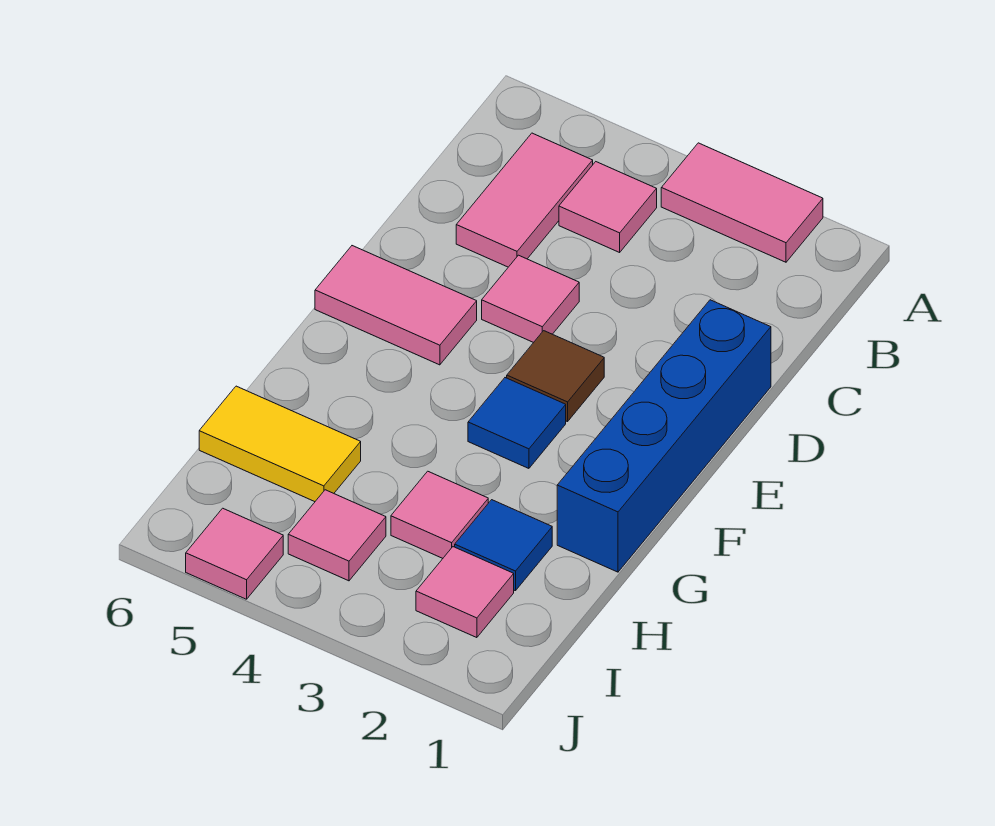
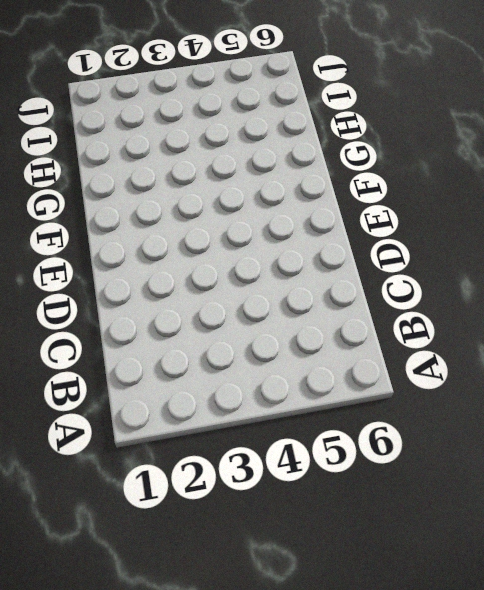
none -> pink 1x2 tile [661,143,823,262]
none -> pink 1x1 tile [559,162,657,252]
none -> pink 1x2 tile [456,133,593,267]

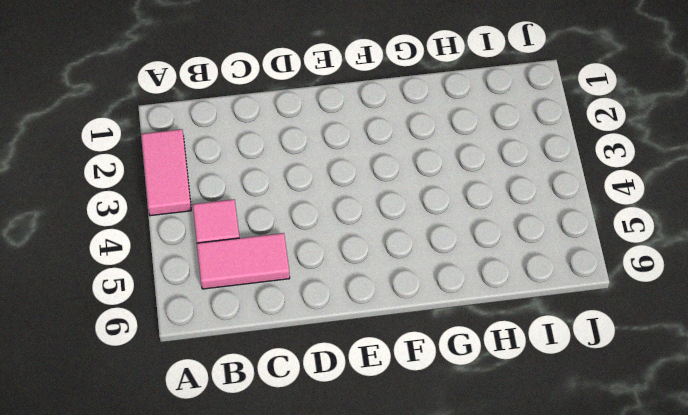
none -> blue 1x4 brick [557,300,771,572]
none -> pink 1x1 tile [482,255,579,343]
none -> brown 1x1 tile [507,331,604,422]

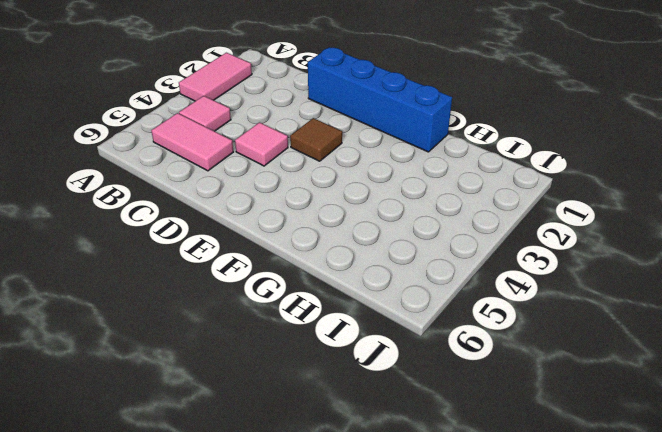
none -> pink 1x2 tile [315,246,477,365]
none -> blue 1x1 tile [468,378,566,468]
none -> blue 1x1 tile [455,500,552,591]

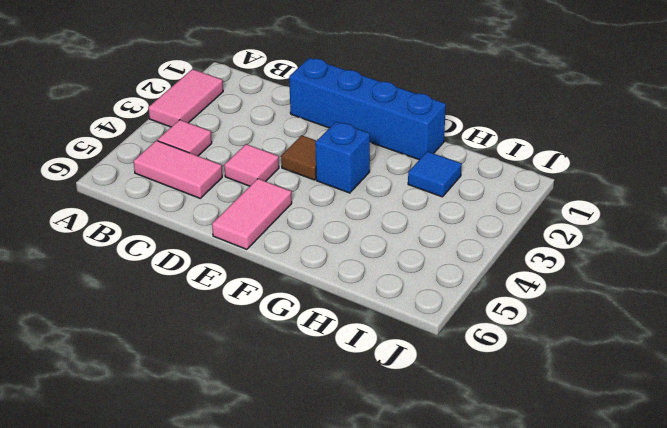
blue 1x1 brick [315,122,370,193] -> blue 1x1 tile [468,378,566,468]
none -> pink 1x1 tile [391,471,488,558]
none -> yellow 1x2 tile [199,386,361,502]
none -> pink 1x1 tile [416,547,514,638]

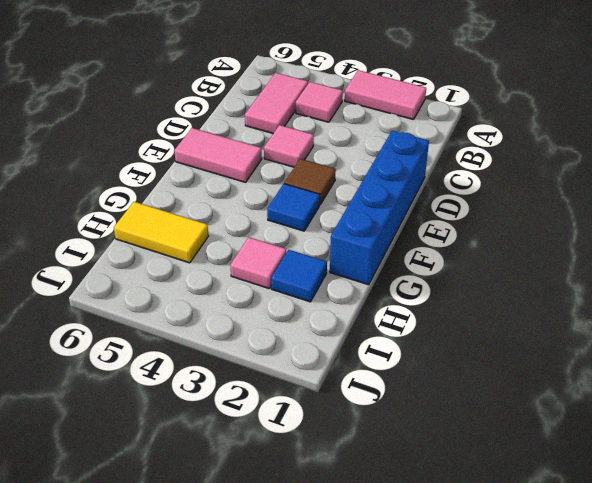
none -> pink 1x1 tile [416,547,514,638]
none -> pink 1x1 tile [288,490,386,581]
none -> pink 1x1 tile [186,508,283,599]

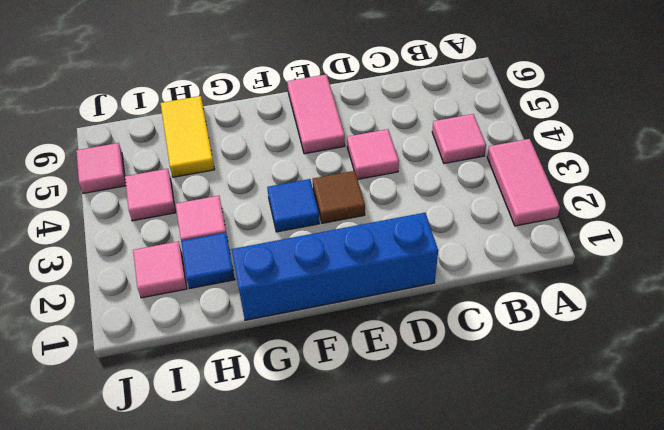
none -> pink 1x2 tile [456,133,593,267]

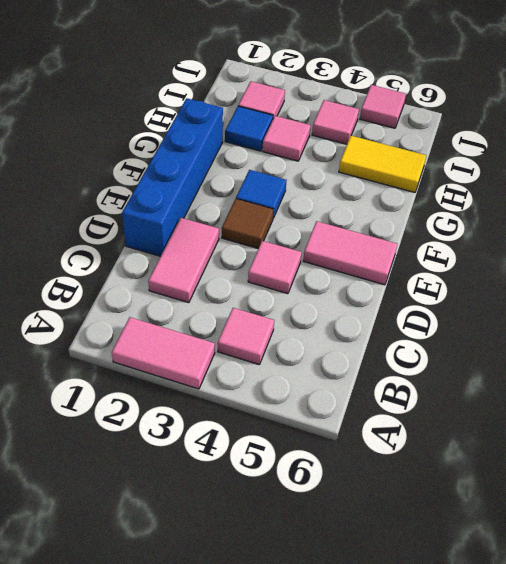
pink 1x2 tile [148,218,219,303] -> pink 1x2 tile moved to [456,133,593,267]

